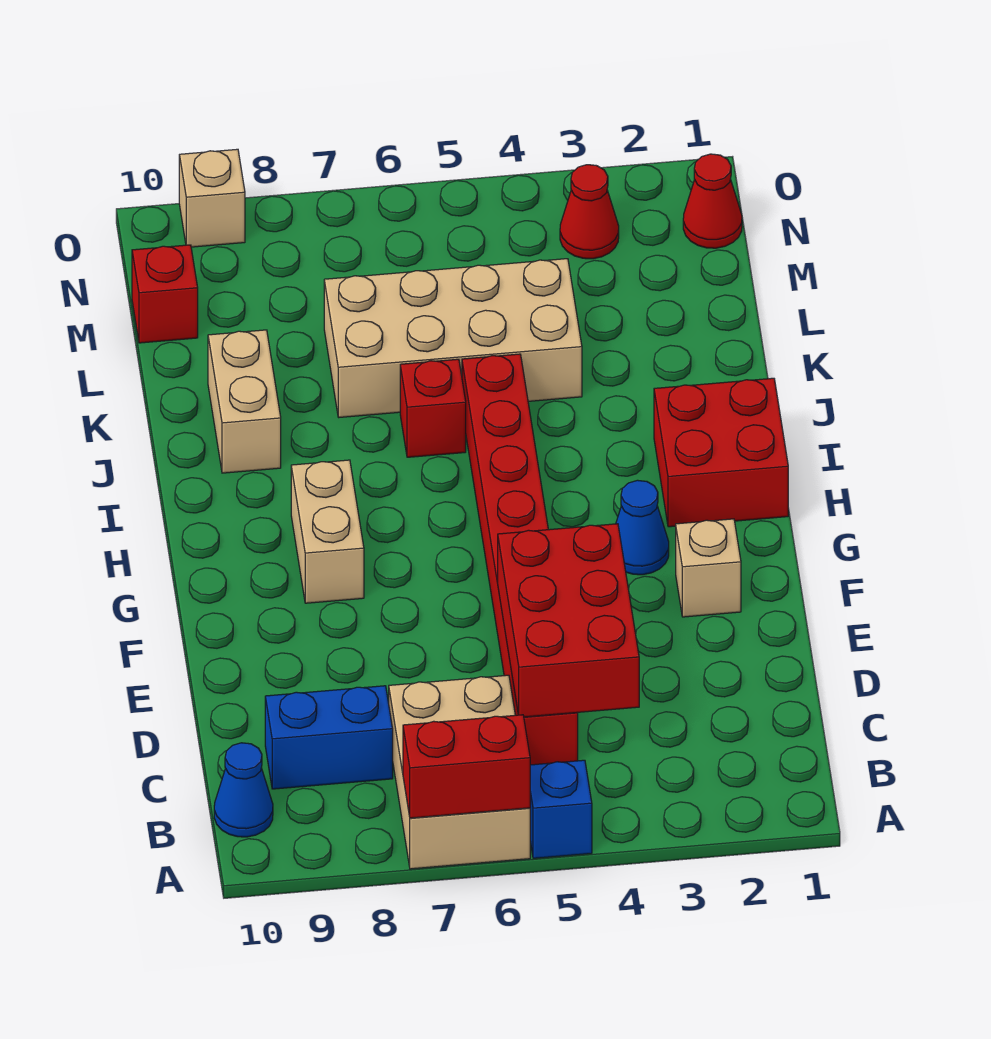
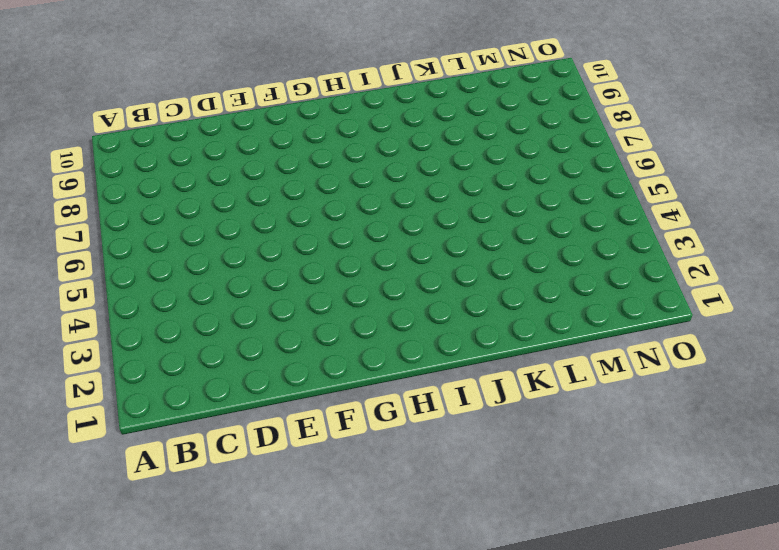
none -> blue 1x1 brick [530,760,592,858]
none -> tan 2x3 brick [389,675,530,869]
none -> blue 1x1 cone [214,743,273,837]

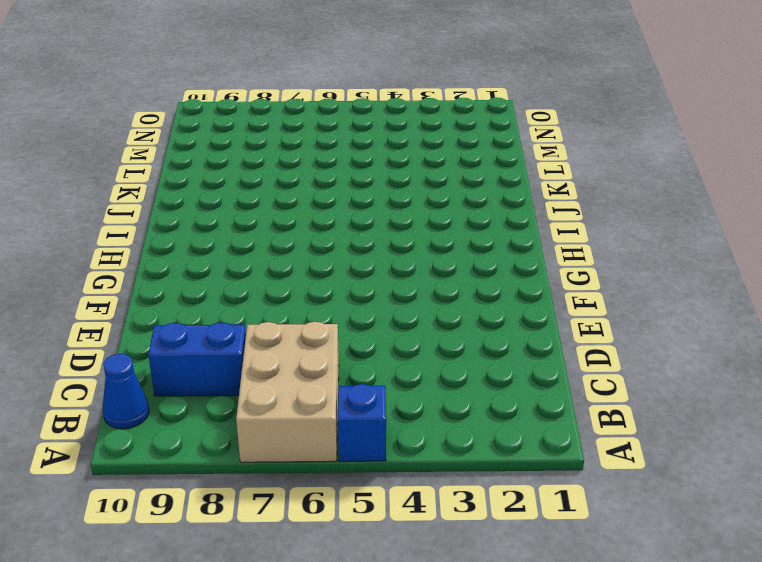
none -> red 1x8 brick [462,354,578,765]
none -> tan 1x1 brick [676,519,741,617]
none -> blue 1x1 cone [616,480,669,575]

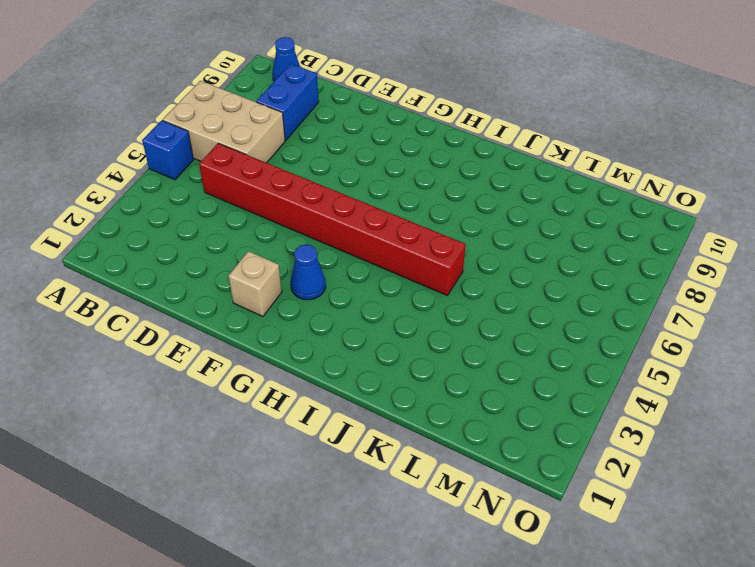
none -> tan 1x2 brick [291,460,364,603]
none -> red 2x2 brick [654,378,788,527]
none -> red 1x1 brick [400,359,466,457]

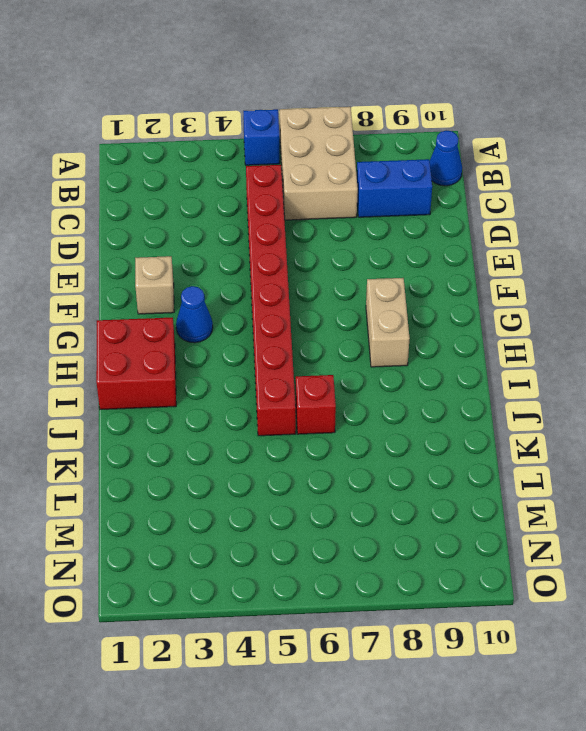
none -> tan 1x2 brick [208,330,281,473]
none -> tan 2x4 brick [324,259,582,417]
none -> red 1x1 brick [132,245,198,343]

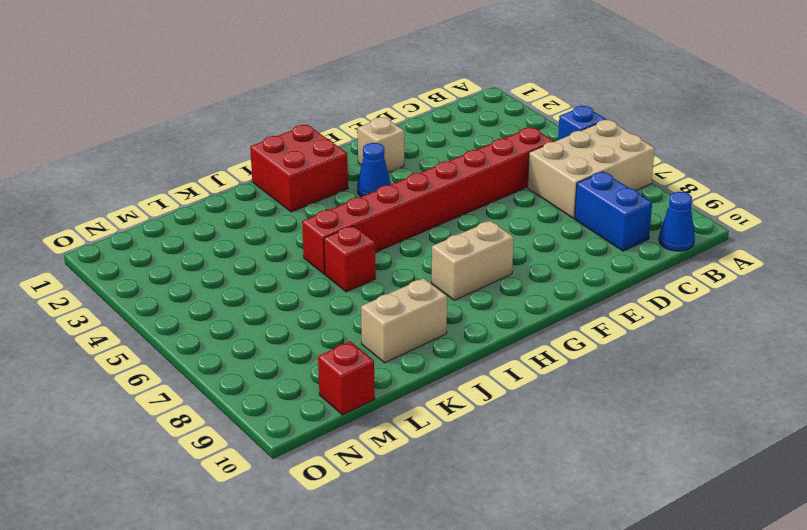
none -> tan 2x4 brick [324,259,582,417]
none -> red 1x1 cone [683,154,742,248]
none -> red 1x1 cone [560,165,619,259]

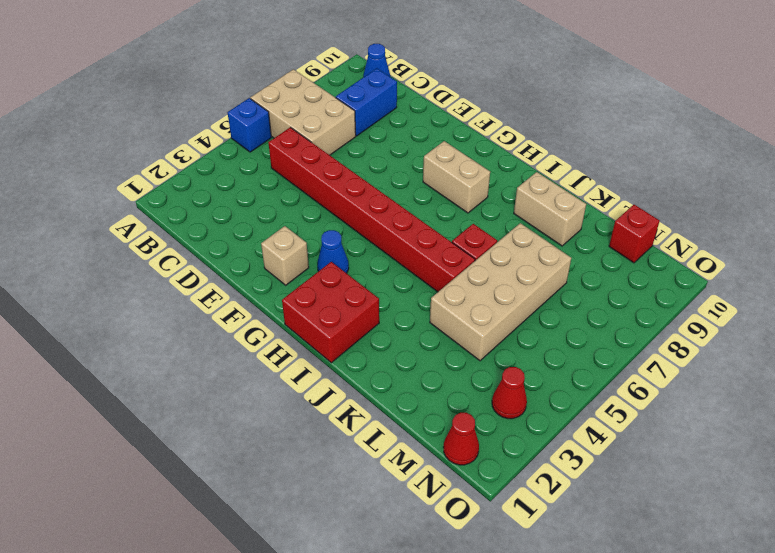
none -> tan 1x1 brick [179,149,245,247]
none -> red 1x2 brick [403,715,530,818]
none -> red 2x3 brick [498,524,639,717]

